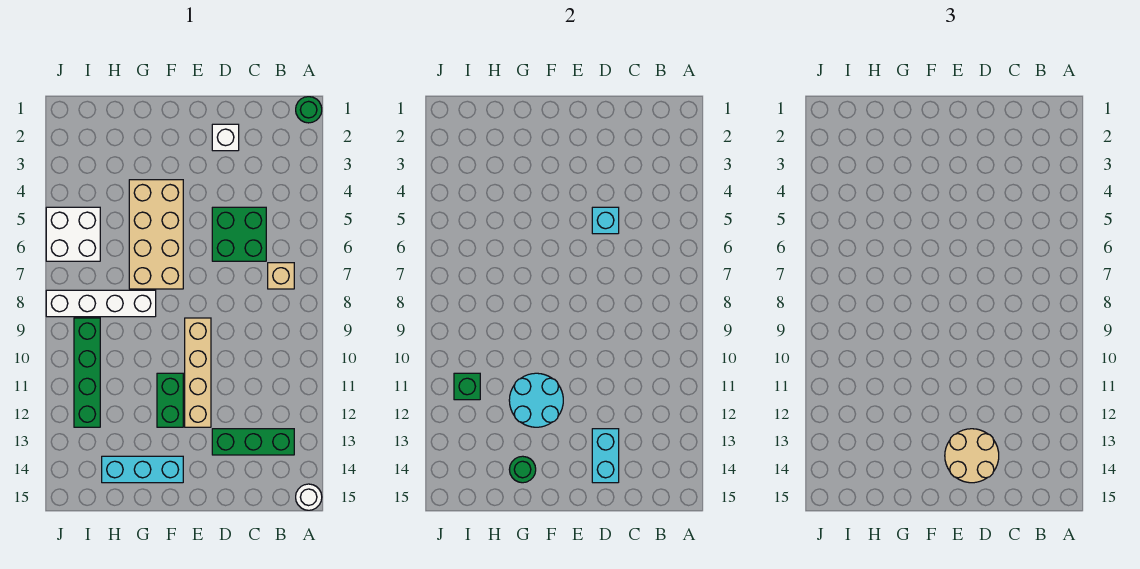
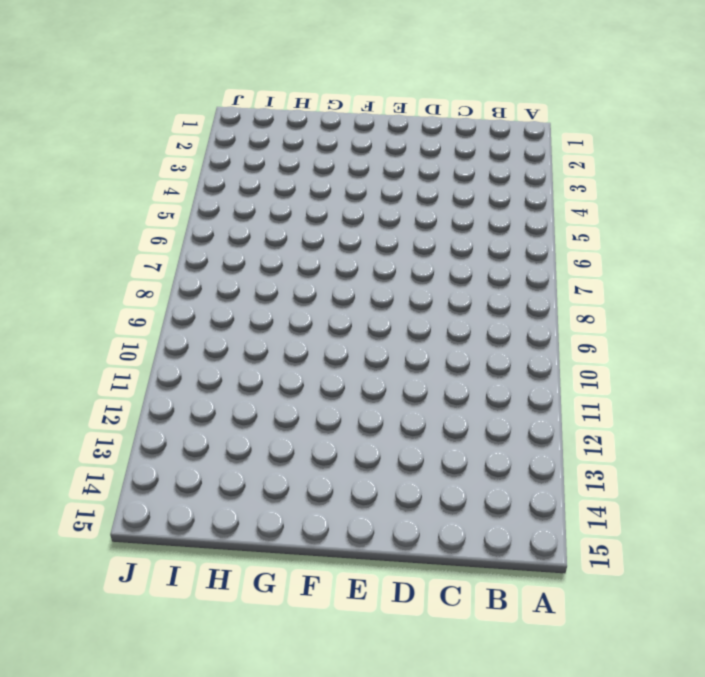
none -> green 1x1 round brick [296,97,322,123]
none -> white 1x1 round brick [296,484,322,510]
none -> tan 1x1 brick [268,263,294,289]

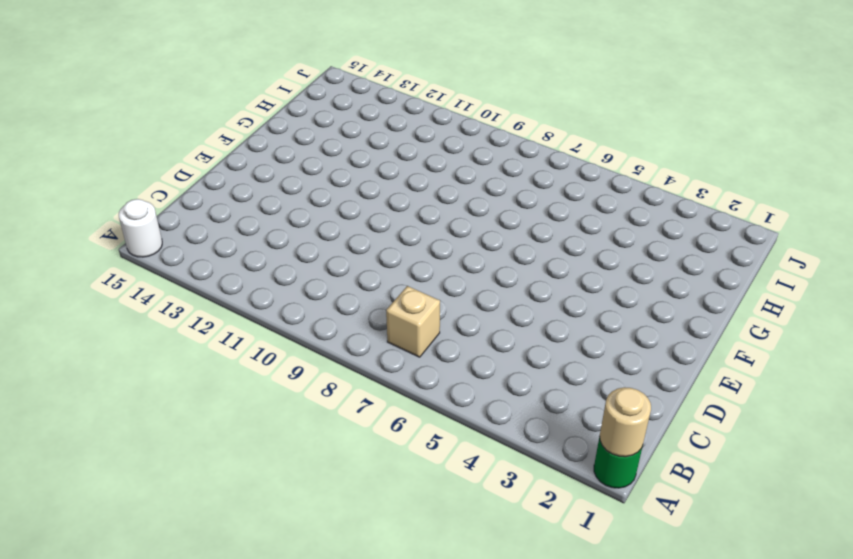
tan 1x1 round brick [600,387,651,457] -> none
none -> green 1x3 brick [212,429,294,455]
none -> green 2x2 brick [212,207,266,261]
none -> white 1x1 brick [212,124,239,151]

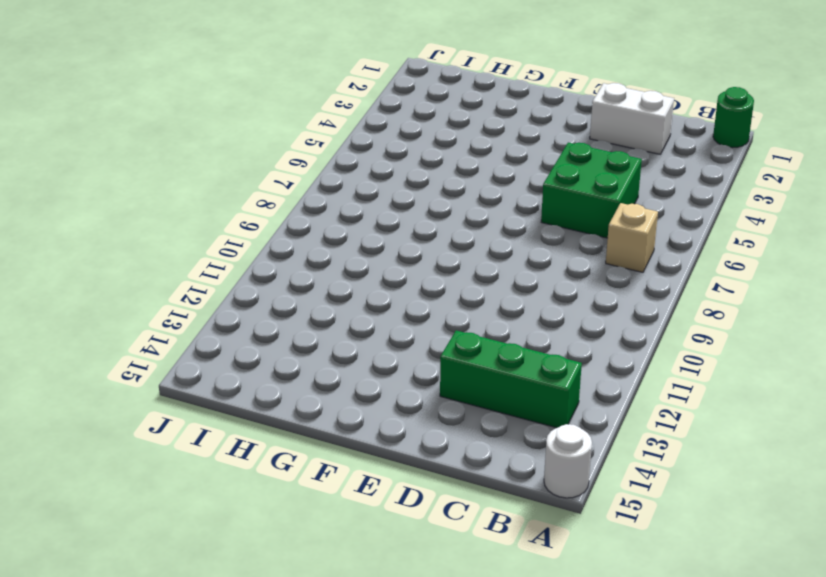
white 1x2 brick [590,83,674,154] -> white 1x1 brick [212,124,239,151]
none -> tan 1x4 brick [185,318,211,427]
none -> tan 2x4 brick [129,180,183,289]
none -> green 1x2 brick [157,373,183,427]

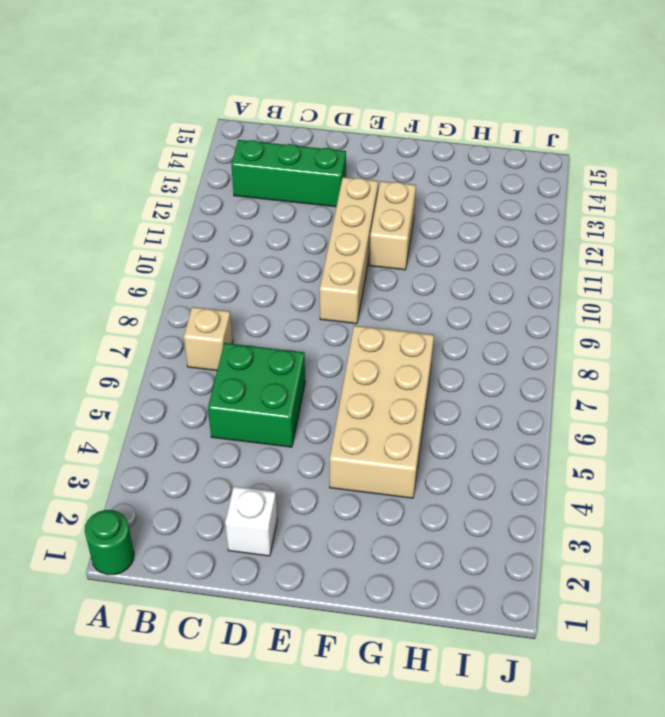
tan 1x2 brick [369,181,416,270] -> green 1x2 brick [157,373,183,427]
none -> white 1x1 round brick [296,484,322,510]
none -> cyan 1x3 brick [102,456,183,483]
none -> white 1x4 brick [46,290,156,317]

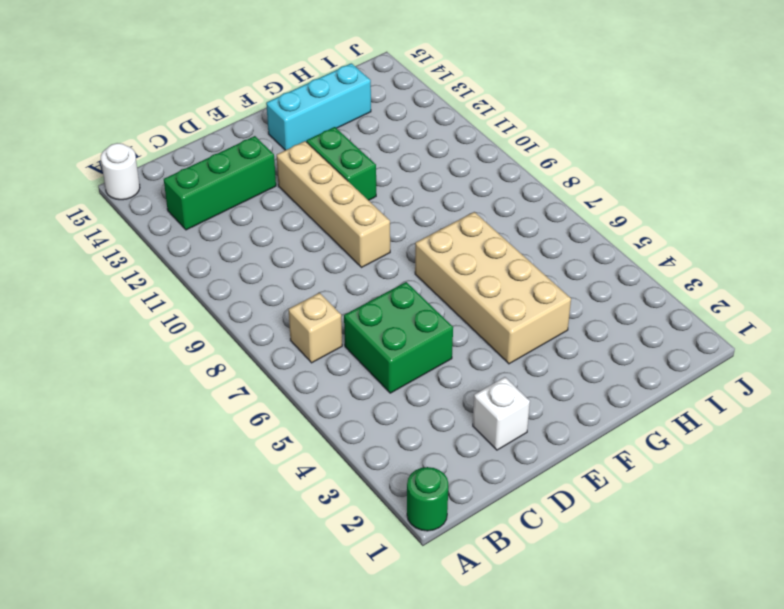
none -> white 1x4 brick [46,290,156,317]
none -> white 2x2 brick [46,207,100,261]
none -> green 1x4 brick [74,318,100,427]

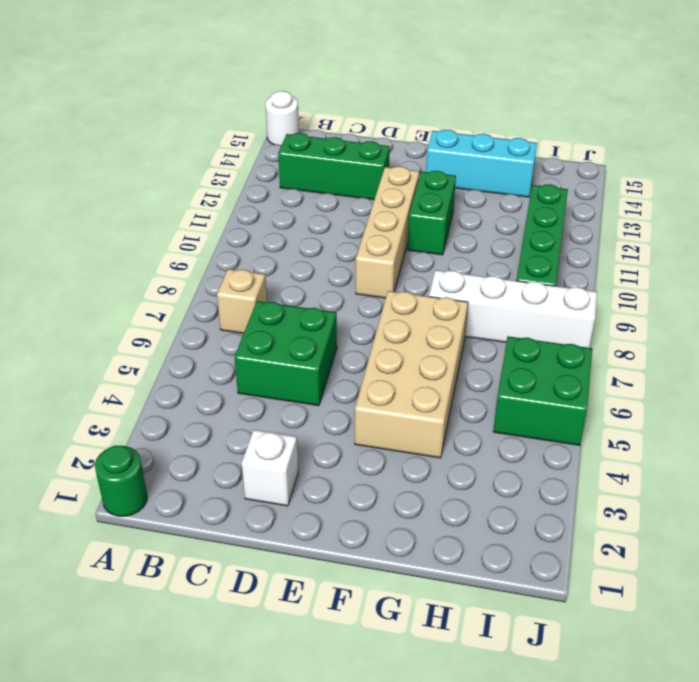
green 2x2 brick [493,336,592,445] -> white 2x2 brick [46,207,100,261]
none -> cyan 1x1 brick [592,207,619,234]
none -> cyan 1x2 brick [592,429,619,483]
none -> cyan 2x2 round brick [509,373,563,427]

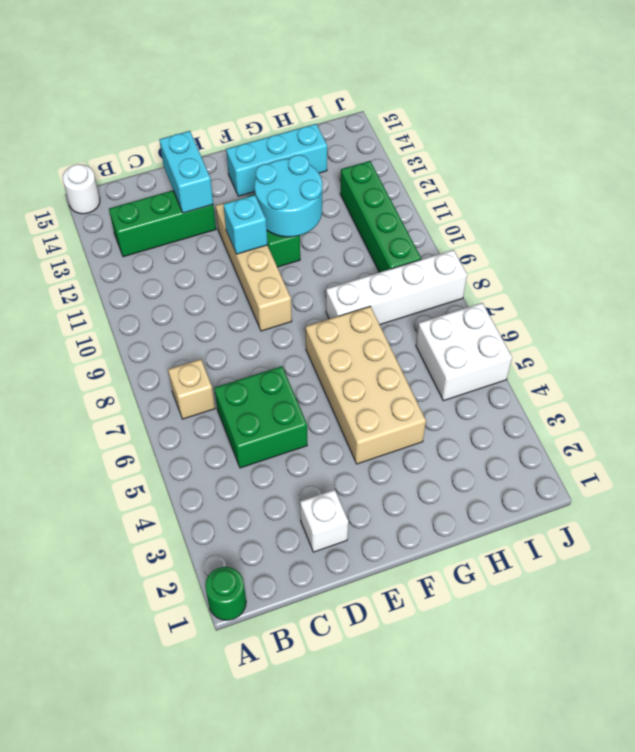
cyan 1x1 brick [224,195,268,254] -> cyan 1x1 brick moved to [592,207,619,234]
none -> green 1x1 round brick [509,456,536,483]
none -> green 1x1 brick [454,373,480,400]
none -> tan 2x2 round brick [945,429,999,483]

